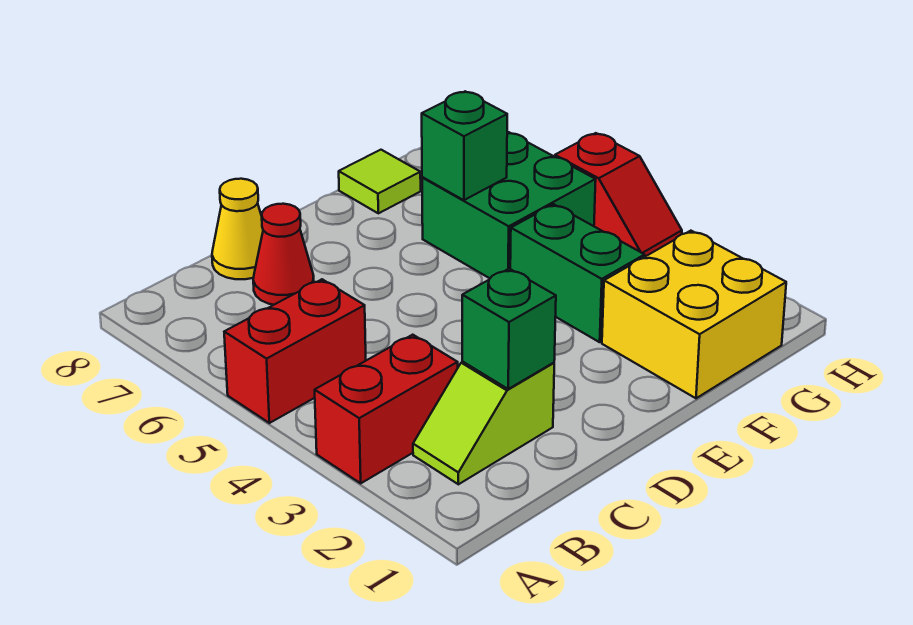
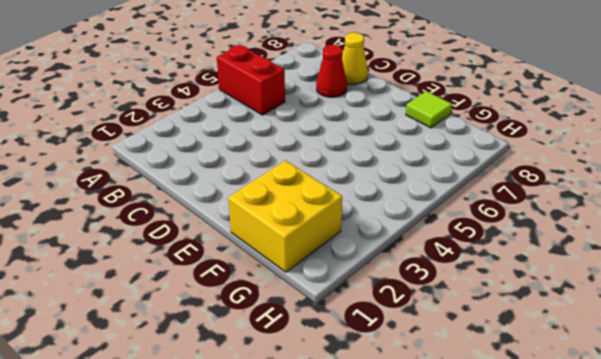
none -> red 1x2 brick [315,335,458,483]
none -> lime 1x2 slope [413,362,554,484]
none -> green 1x2 brick [510,204,645,342]

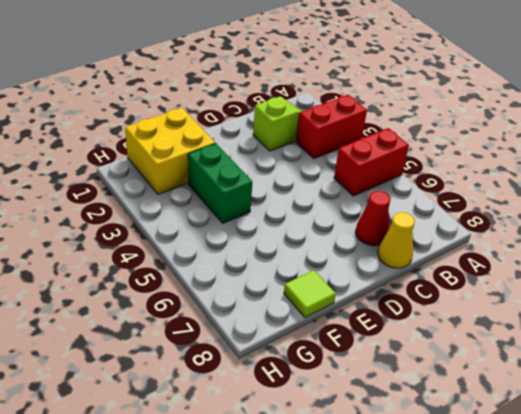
none -> green 2x2 brick [422,132,596,278]
none -> red 1x2 slope [555,133,682,257]
none -> green 1x1 brick [462,269,556,389]

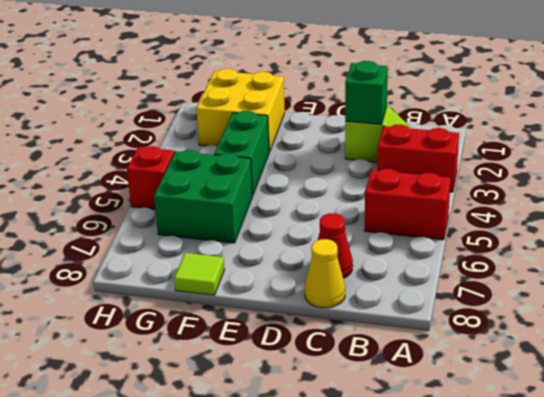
none -> green 1x1 brick [422,91,507,200]

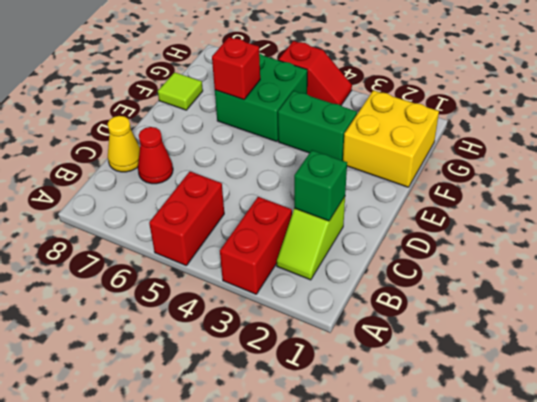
red 1x1 brick [212,37,260,100] -> green 1x1 brick [422,91,507,200]

